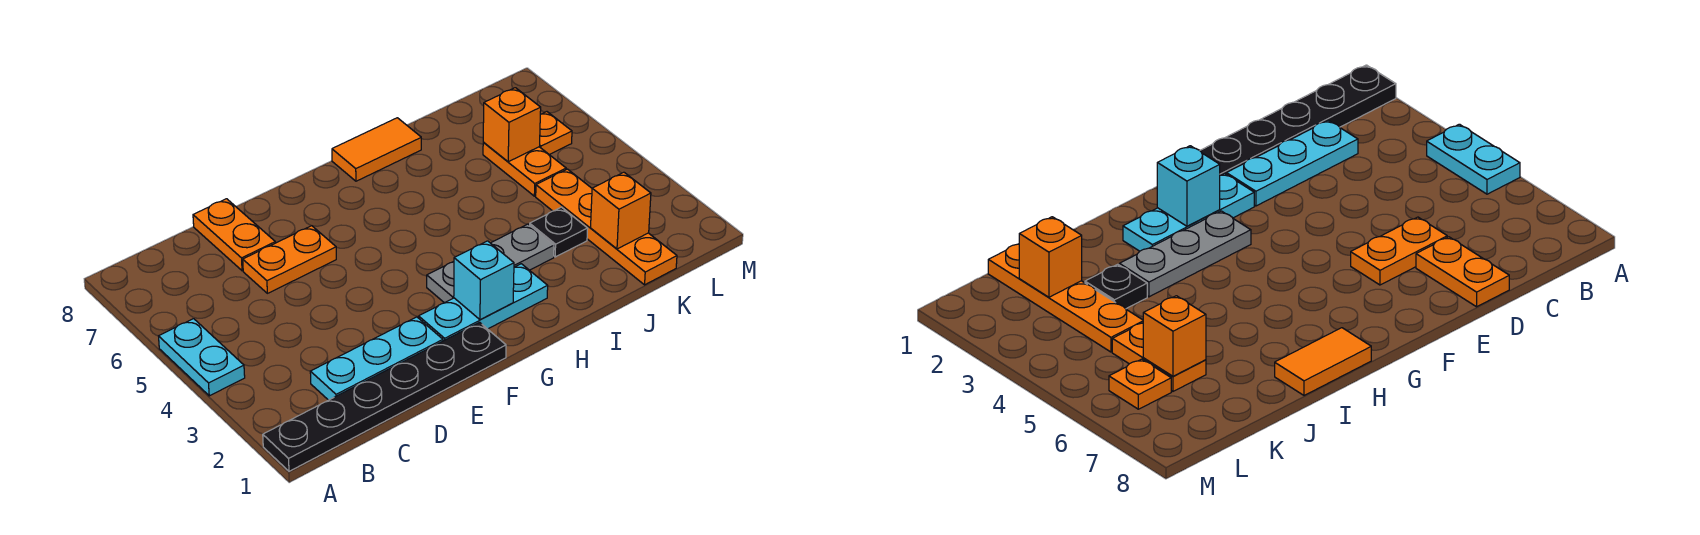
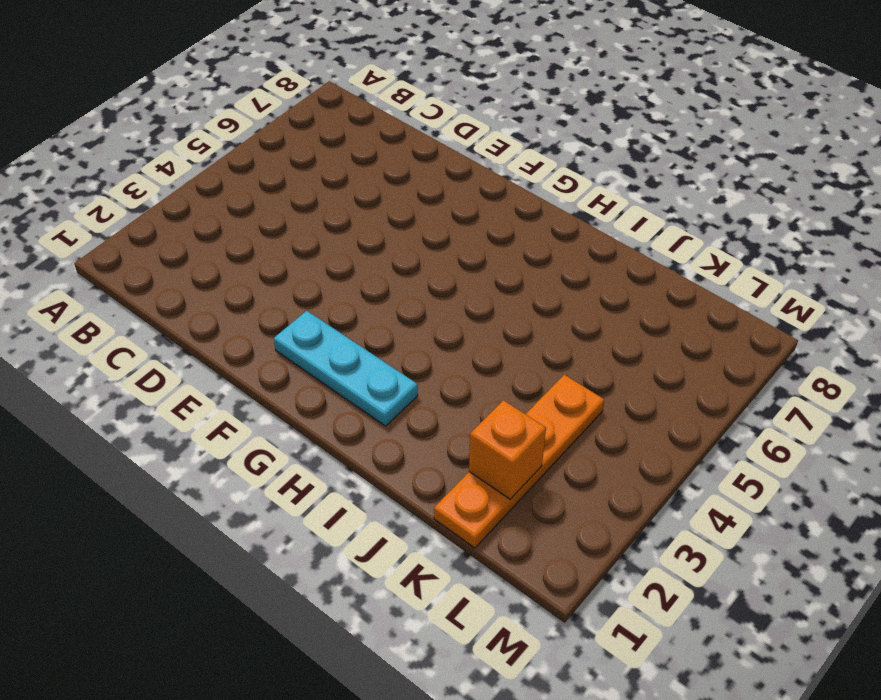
none -> black 1x6 plate [263,322,506,471]
none -> cyan 1x2 plate [159,319,245,396]
none -> cyan 1x3 plate [310,317,443,400]

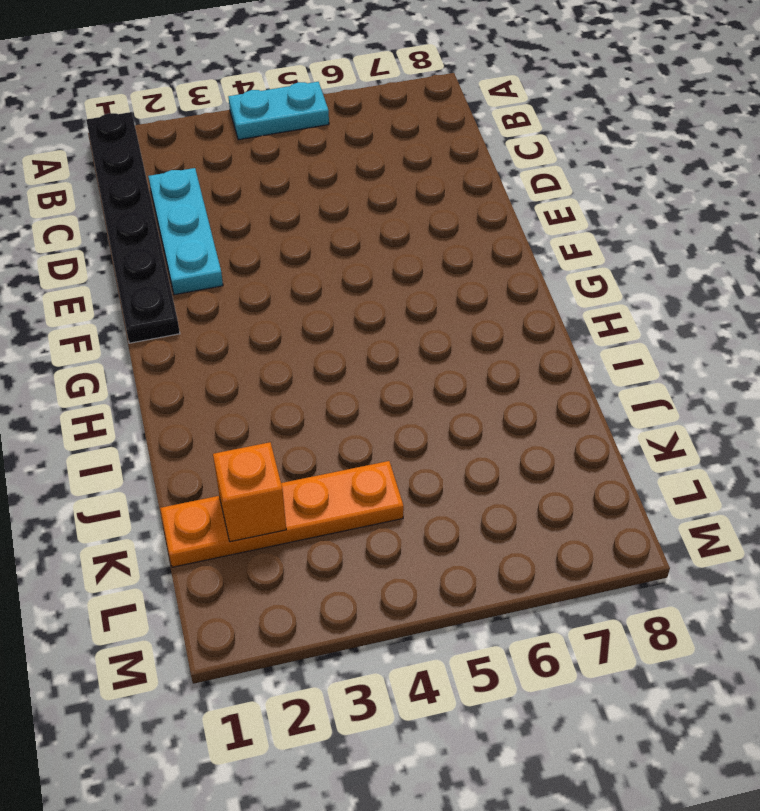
none -> orange 1x2 plate [243,226,336,293]
none -> orange 1x2 plate [193,199,275,271]
none -> cyan 1x3 plate [419,264,548,341]

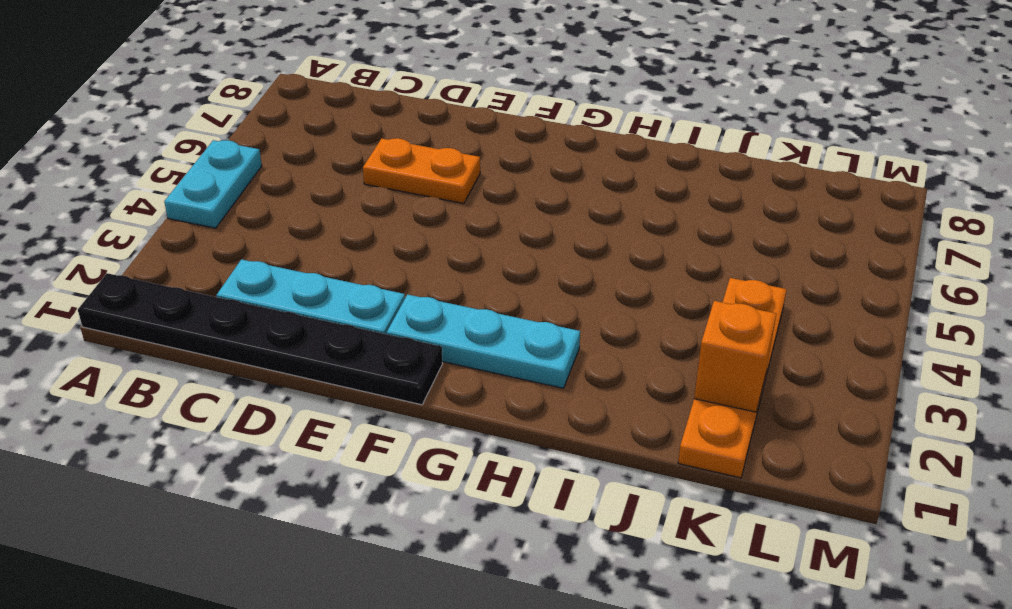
none -> orange 1x2 plate [193,199,275,271]
none -> grey 1x3 plate [427,224,554,303]
none -> orange 1x2 tile [332,118,421,181]

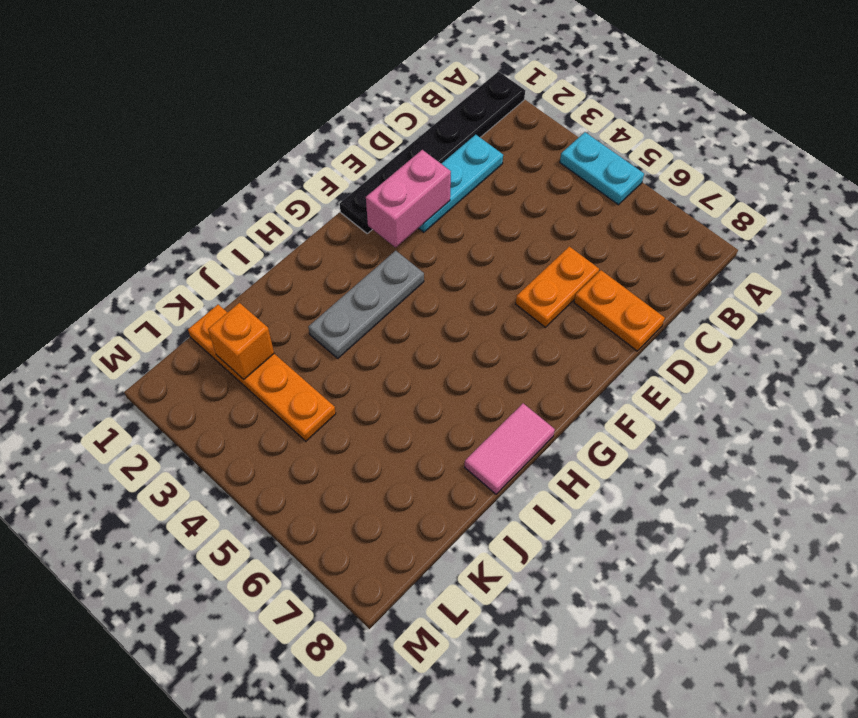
pink 1x2 brick [366,150,451,247] -> none
pink 1x2 tile [465,403,555,494] -> orange 1x2 tile [332,118,421,181]
none -> cyan 1x3 plate [419,264,548,341]
none -> black 1x1 plate [530,207,588,257]
none -> orange 1x2 plate [483,143,566,196]

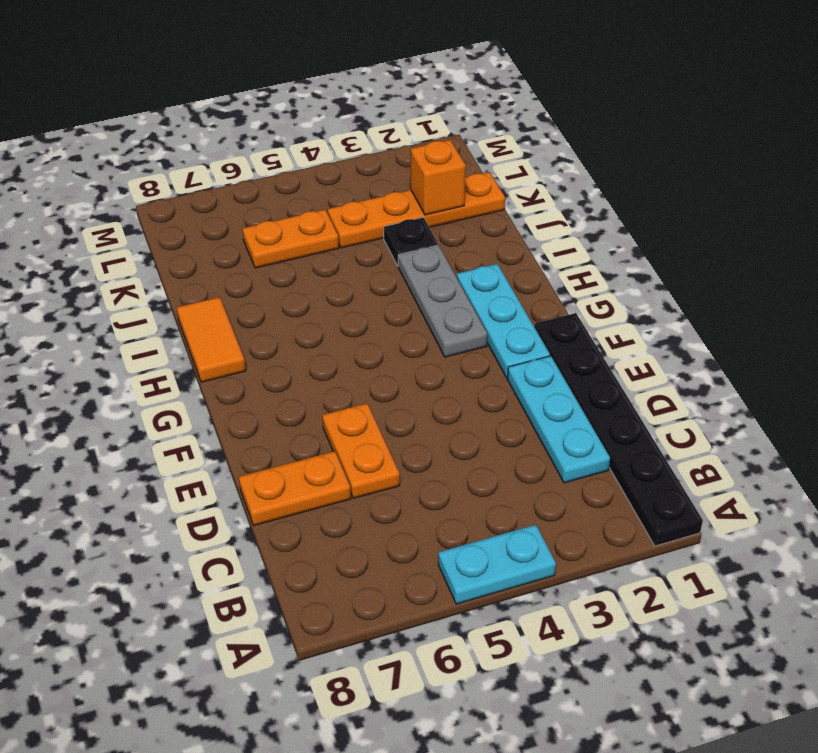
none -> orange 1x1 plate [540,112,572,155]
none -> cyan 1x1 brick [454,241,514,320]
none -> orange 1x1 brick [483,88,541,162]

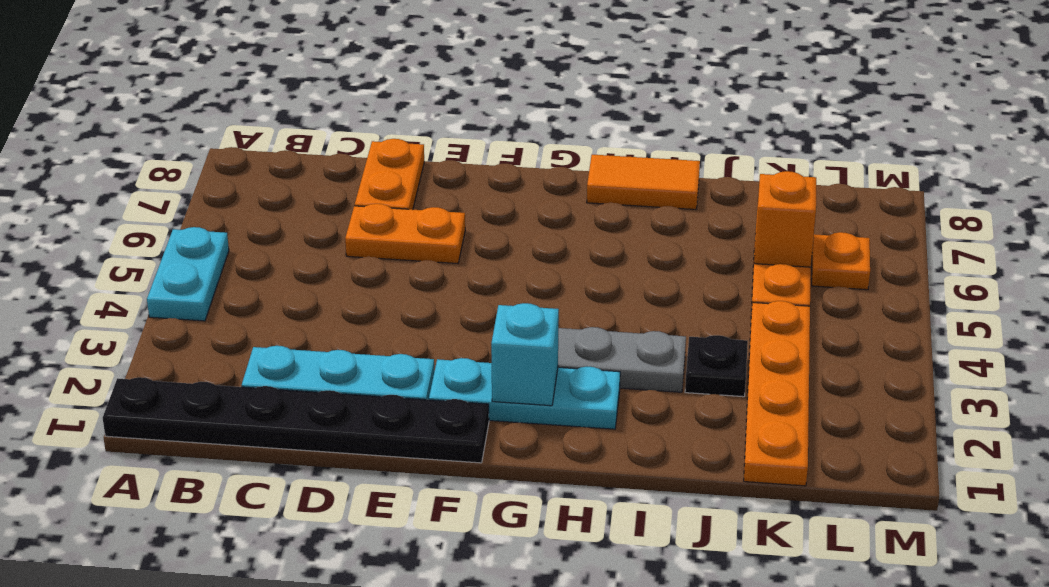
none -> orange 1x1 brick [591,172,651,249]

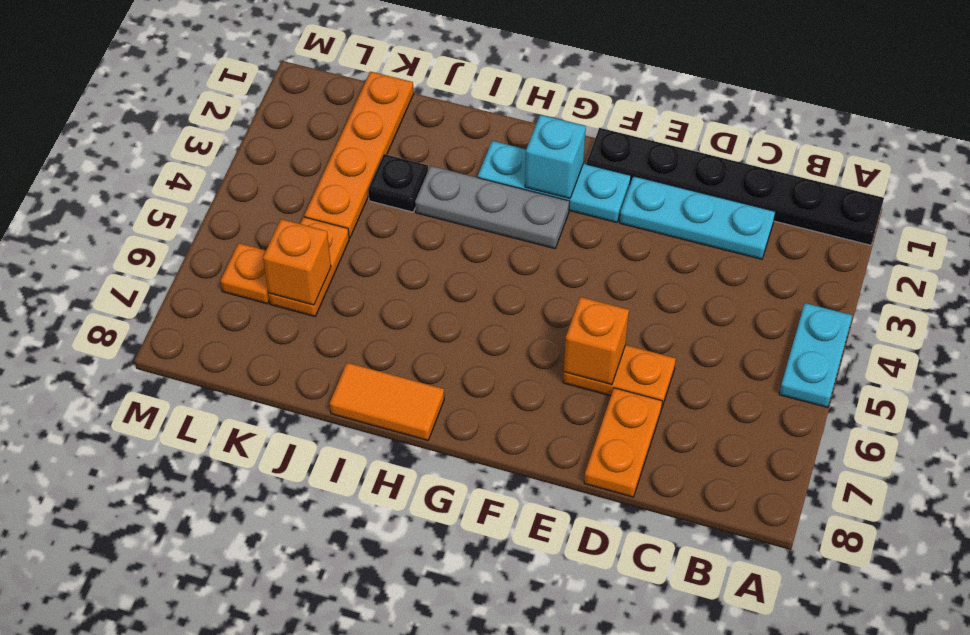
orange 1x1 brick [564,297,629,385] -> orange 1x1 brick moved to [591,172,651,249]

